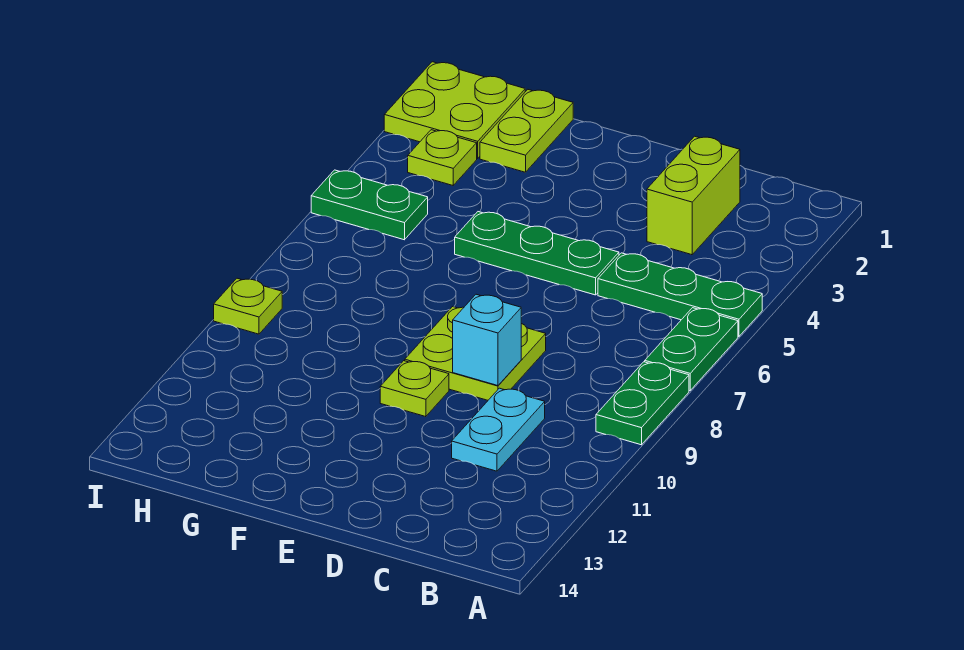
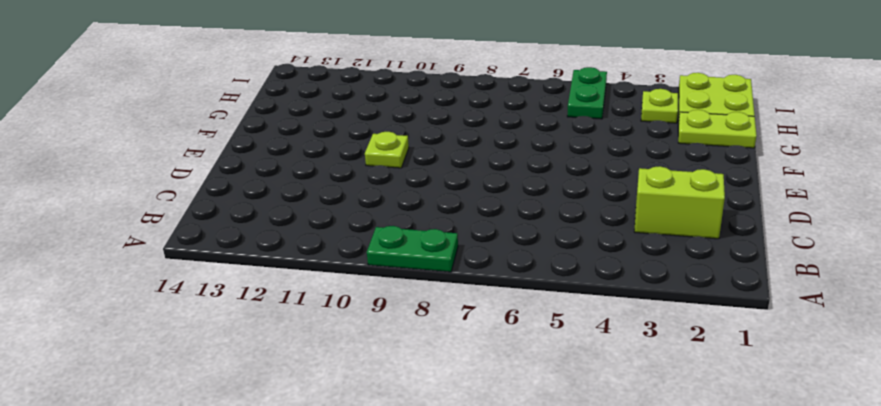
none -> green 1x3 plate [598,253,762,336]
none -> green 1x2 plate [645,308,738,391]
none -> cyan 1x2 plate [452,388,545,471]

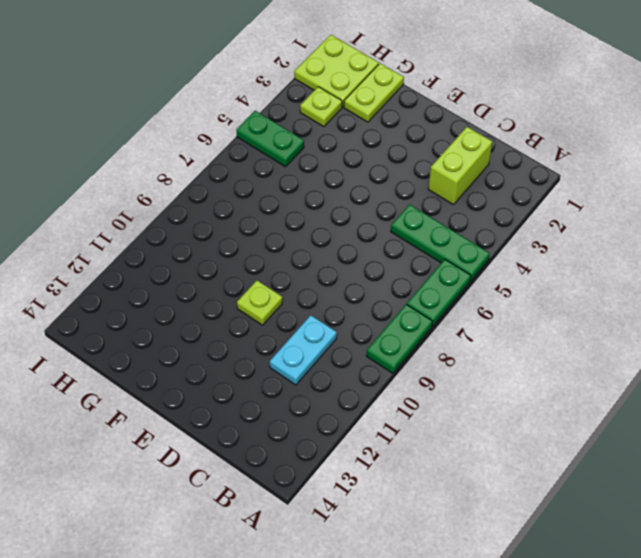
none -> green 1x3 plate [455,212,619,295]
none -> lime 2x2 plate [405,307,546,400]
none -> lime 1x1 plate [214,278,282,334]

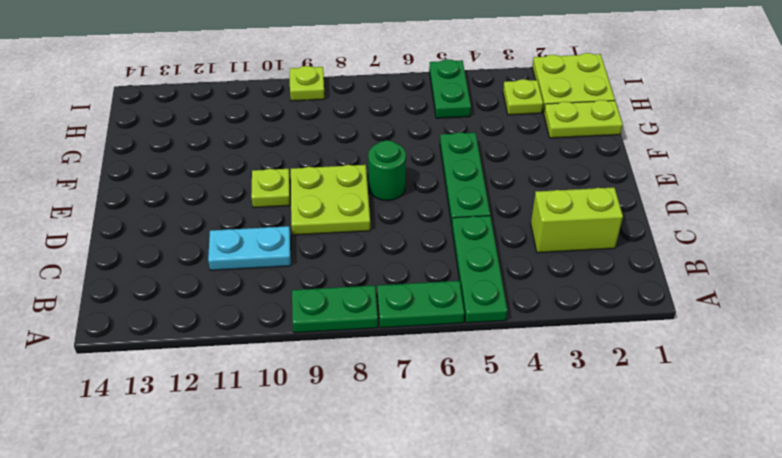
green 1x1 round brick [368,140,406,201] -> none
none -> cyan 1x1 brick [453,294,521,386]

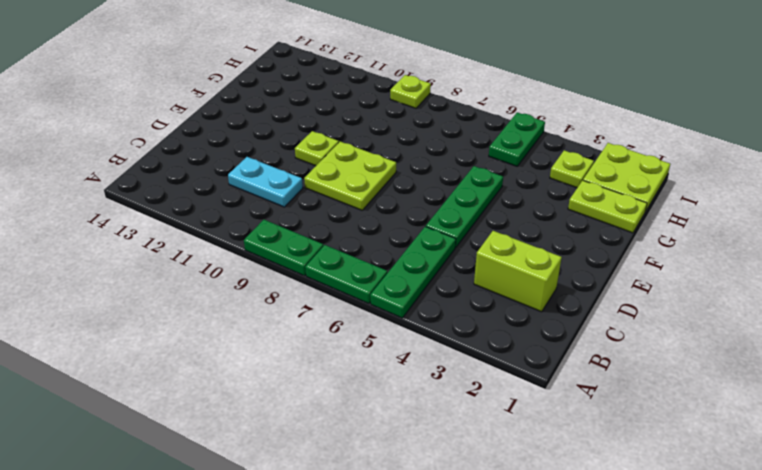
none -> cyan 1x1 brick [453,294,521,386]

